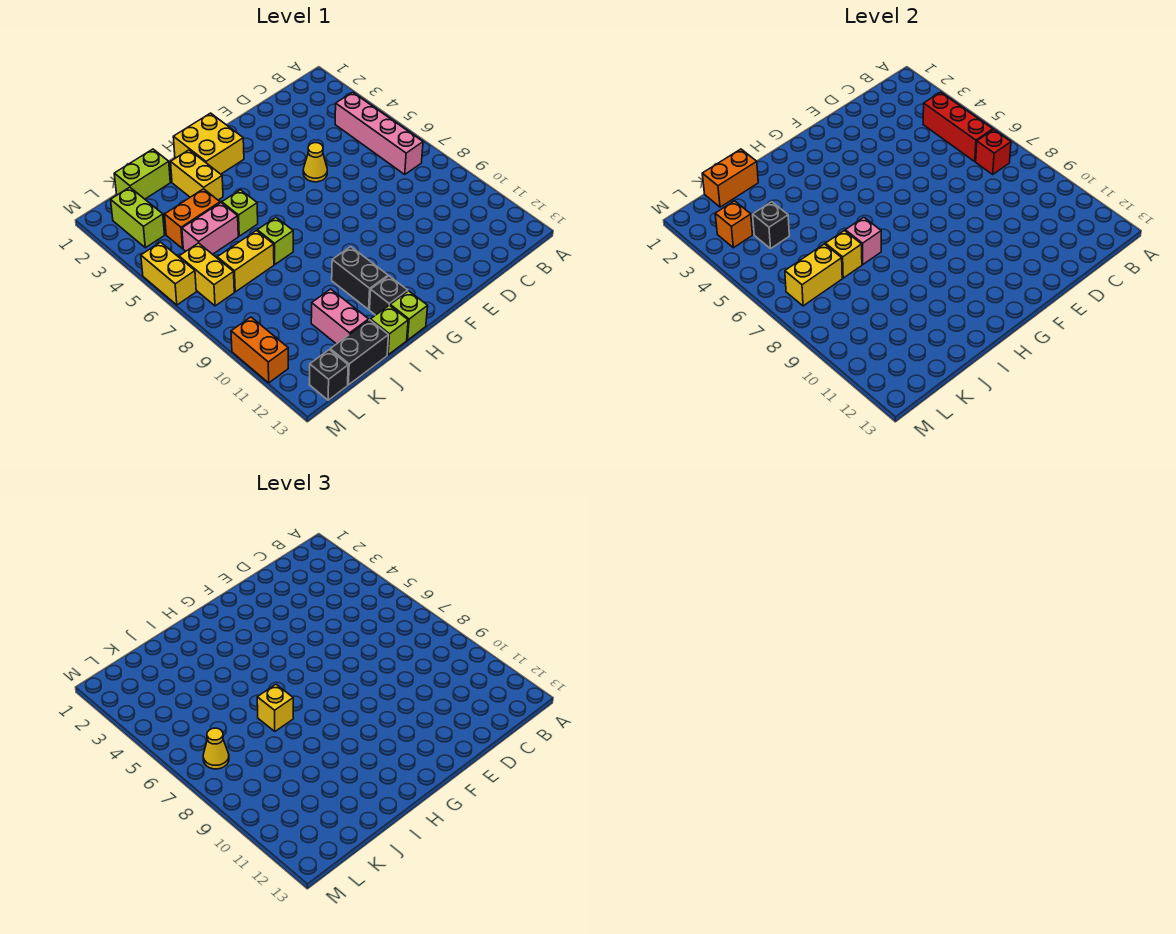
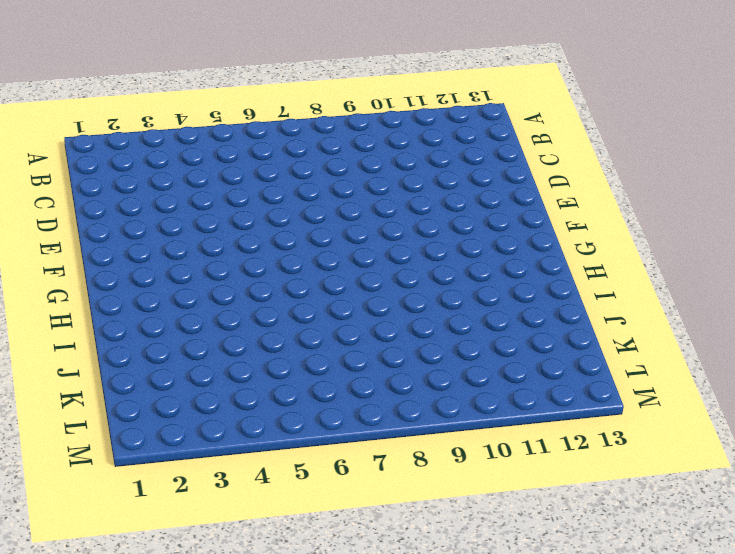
none -> pink 1x4 brick [335,92,423,174]
none -> yellow 1x1 cone [303,143,327,182]
none -> yellow 2x2 brick [173,113,244,174]
none -> black 1x2 brick [332,247,388,309]

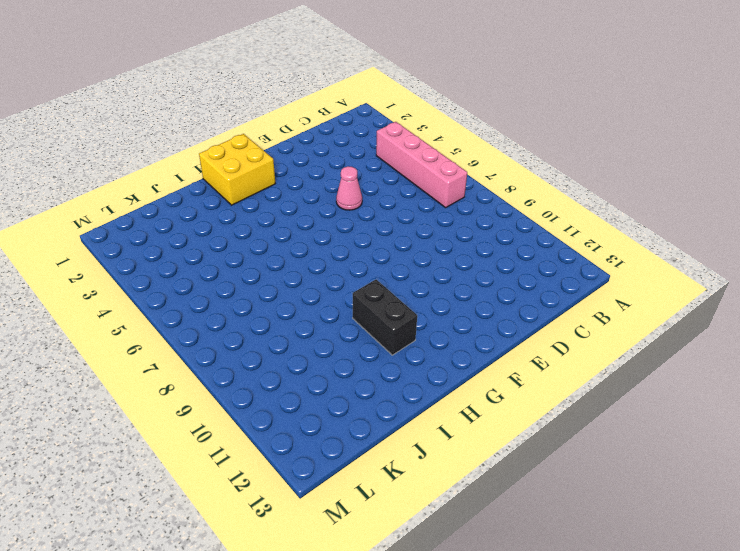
pink 1x1 cone [336,167,362,210] -> yellow 1x1 cone [303,143,327,182]
none -> black 1x1 brick [370,276,408,315]
none -> lime 1x1 brick [390,291,428,340]
none -> yellow 1x2 brick [171,150,223,200]
none -> lime 1x1 brick [222,190,258,236]

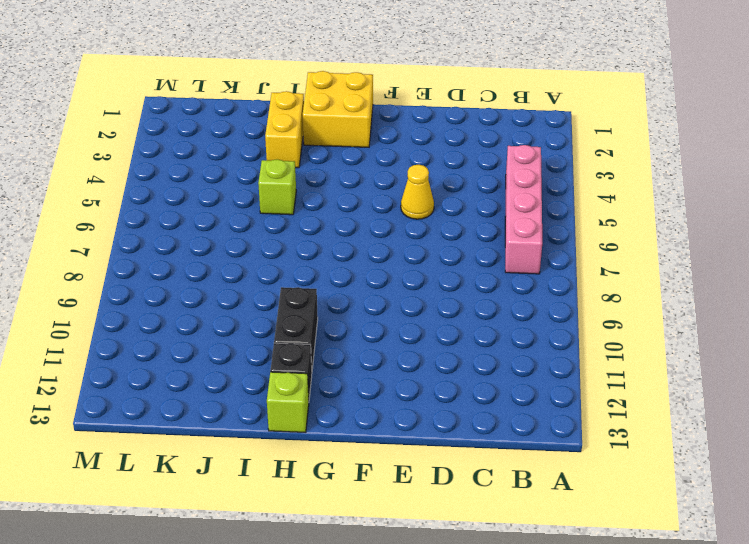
none -> lime 1x1 brick [257,217,293,265]
none -> lime 1x1 brick [371,305,408,355]
none -> lime 1x2 brick [114,149,170,199]
none -> orange 1x2 brick [165,189,220,248]

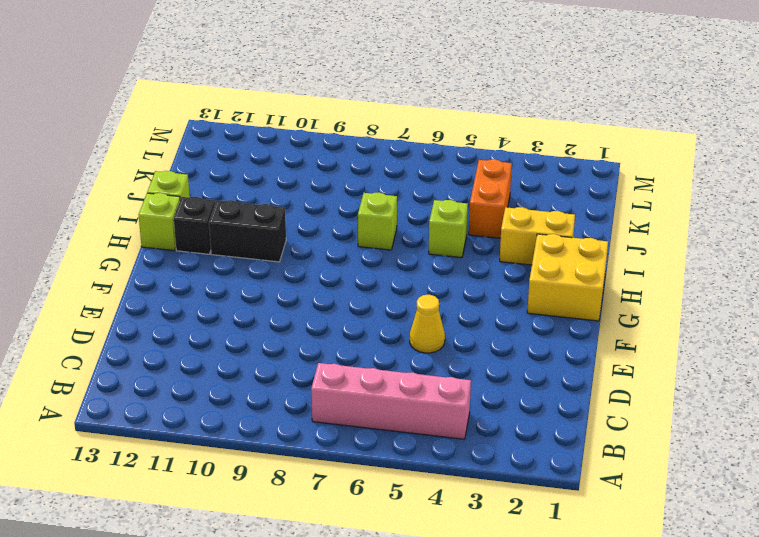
none -> lime 1x2 brick [114,149,170,199]
none -> pink 1x2 brick [182,203,238,254]
none -> yellow 1x2 brick [217,231,274,292]
none -> pink 1x2 brick [311,289,369,344]

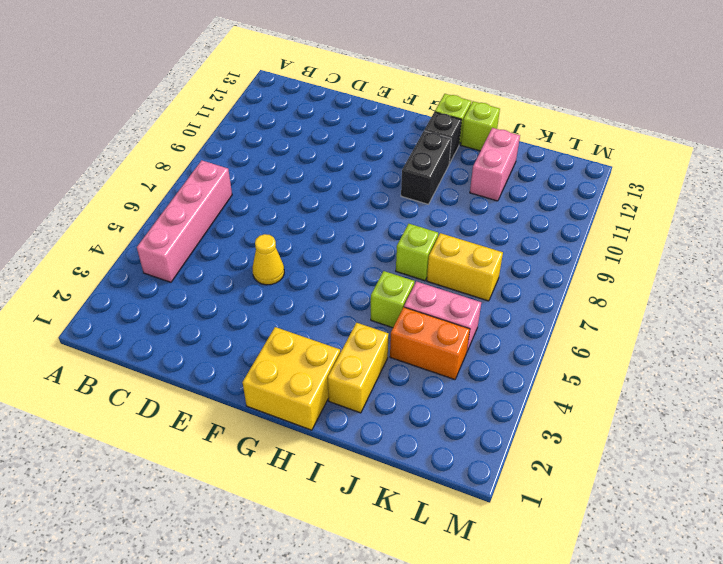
none -> lime 1x2 brick [114,149,170,199]
none -> black 1x2 brick [330,320,389,385]
none -> lime 1x2 brick [111,187,164,248]
none -> yellow 1x2 brick [179,243,234,306]

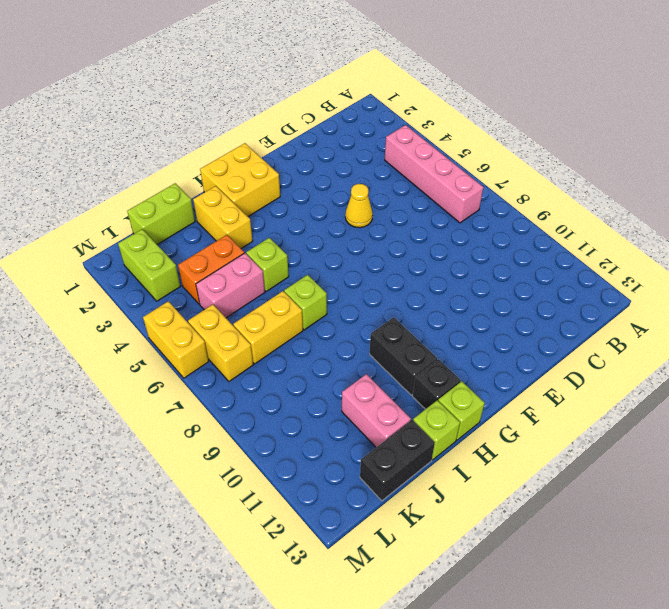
none -> black 1x1 brick [309,350,348,400]
none -> orange 1x2 brick [231,317,288,383]
none -> red 1x3 brick [923,92,993,161]
none -> red 1x1 brick [976,130,1011,174]

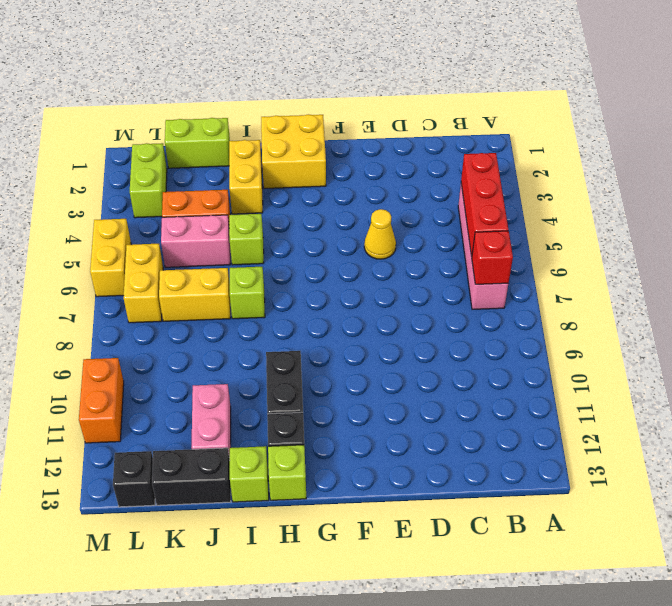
none -> pink 1x1 brick [845,217,881,265]
none -> orange 1x2 brick [702,149,758,207]
none -> yellow 1x1 brick [825,231,862,278]
none -> black 1x1 brick [753,202,789,248]

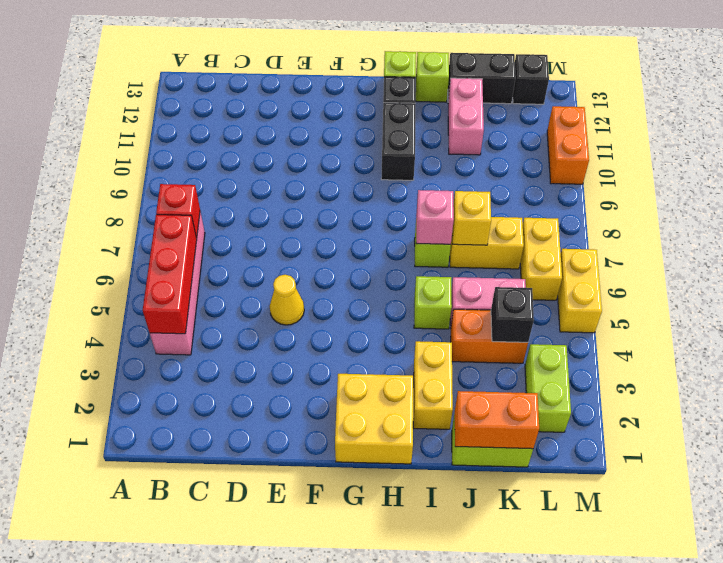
none -> yellow 1x2 brick [785,244,842,306]
none -> orange 1x1 brick [715,201,752,248]
none -> yellow 1x1 brick [257,684,293,732]
none -> yellow 1x1 cone [203,728,229,769]

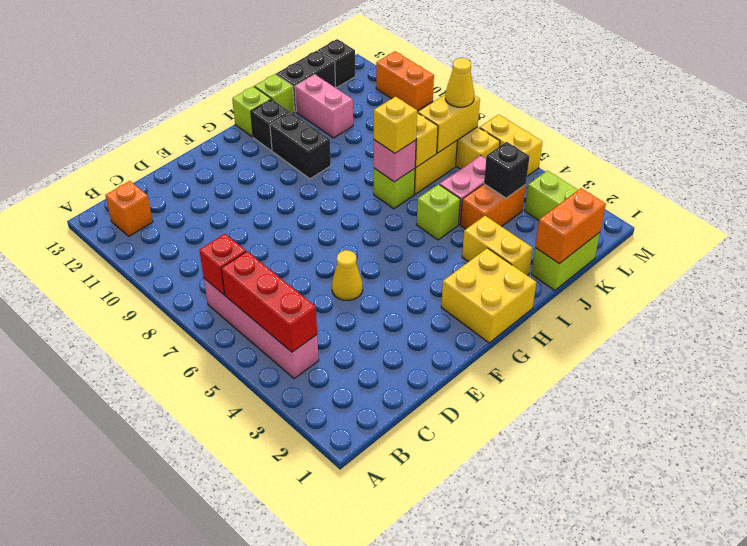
orange 1x1 brick [105,181,153,236] -> orange 1x1 brick moved to [715,201,752,248]

